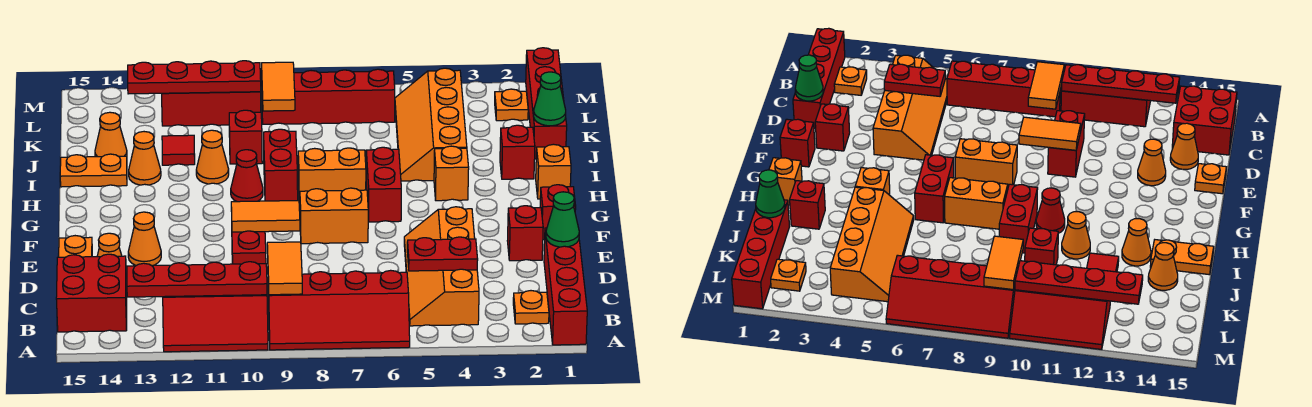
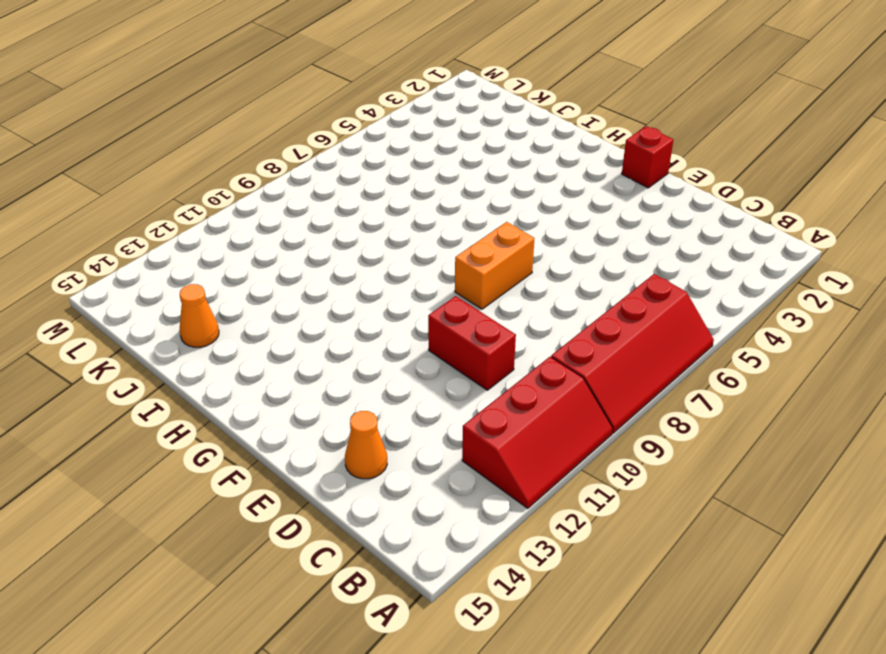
none -> red 1x4 brick [544,228,587,345]
none -> orange 1x1 plate [513,291,549,324]
none -> orange 2x4 slope [404,207,479,326]
none -> red 2x2 brick [56,254,127,332]

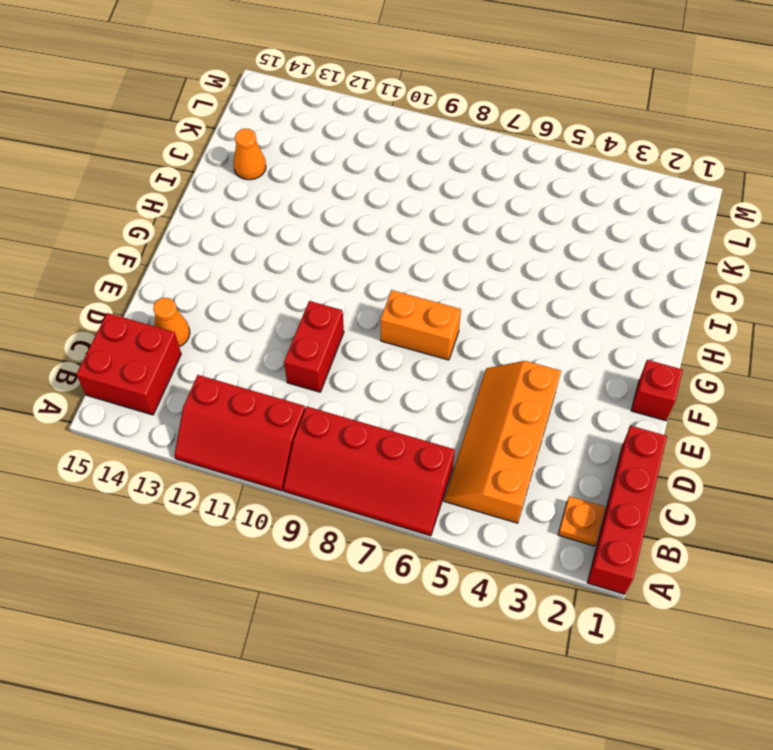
none -> red 1x1 brick [507,206,543,261]
none -> orange 1x1 cone [128,212,161,266]
none -> orange 1x1 plate [59,236,92,257]
none -> red 1x2 brick [366,147,401,222]

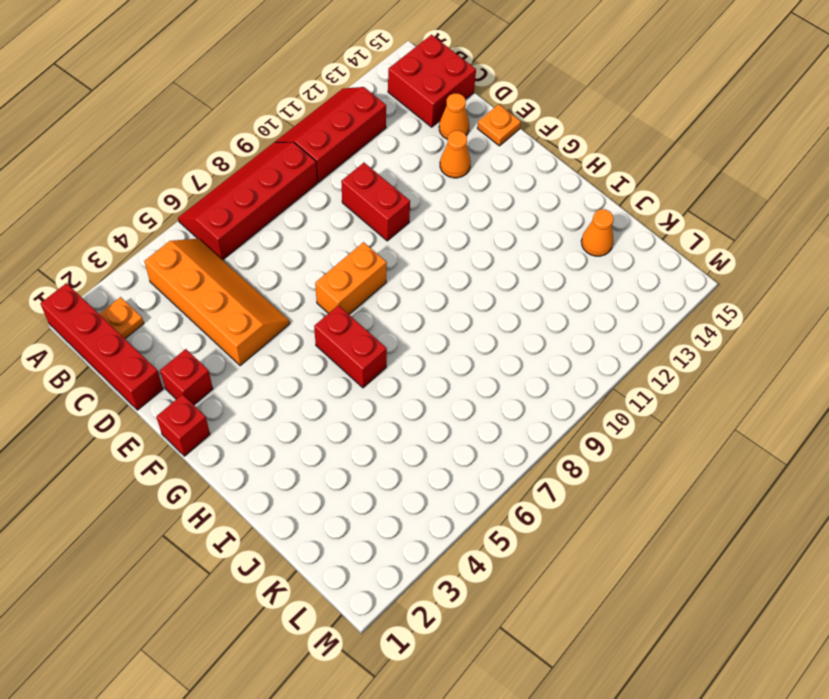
none -> orange 1x1 brick [536,144,571,199]
none -> orange 1x1 brick [434,146,469,201]
none -> orange 1x2 brick [298,148,366,203]
none -> red 1x2 brick [264,129,298,201]

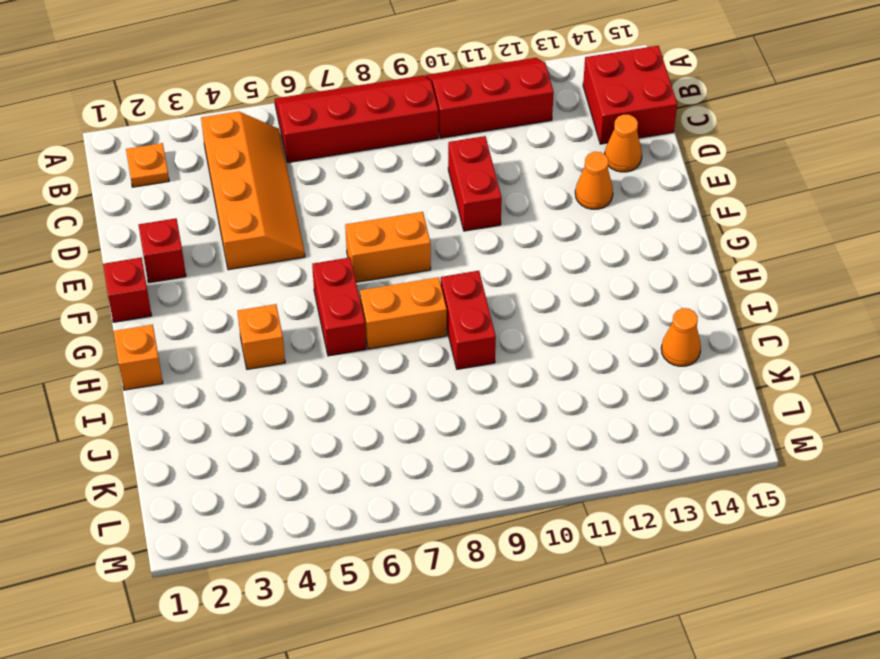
none -> red 1x4 brick [544,228,587,345]
none -> orange 1x1 plate [59,236,92,257]
none -> red 1x1 cone [231,150,263,202]
none -> red 1x1 brick [500,125,535,179]

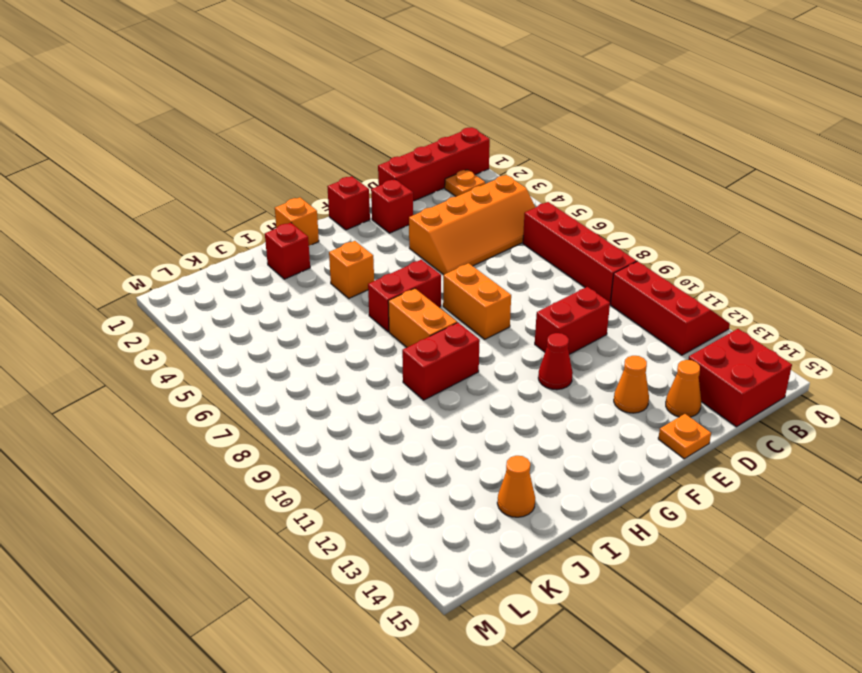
red 1x1 cone [538,333,573,390] -> red 1x1 cone moved to [231,150,263,202]
none -> orange 2x4 slope [395,68,467,181]
none -> orange 1x1 cone [196,130,229,184]
none -> orange 1x1 cone [129,132,161,185]
none -> orange 1x2 plate [60,154,127,187]

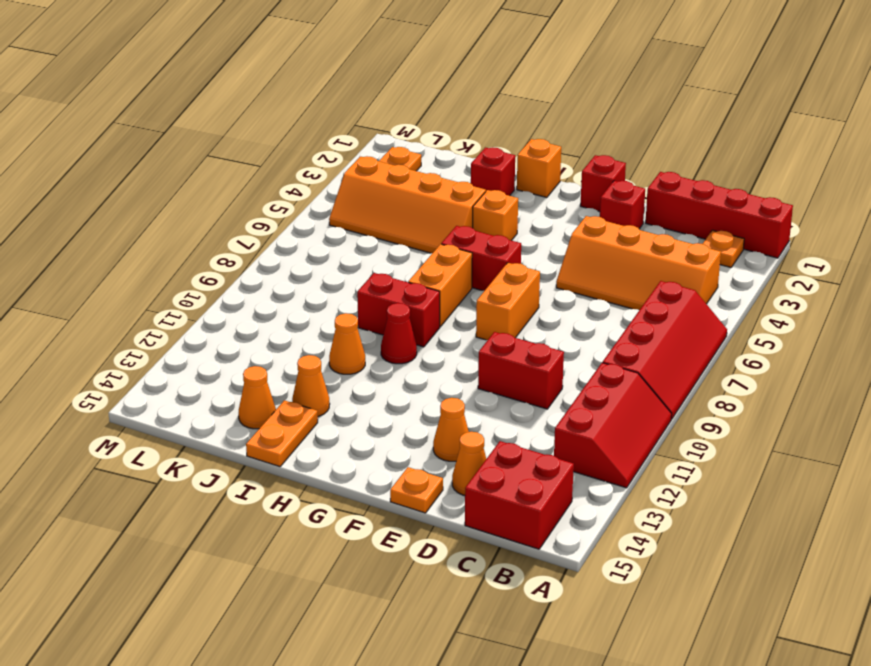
none -> red 1x4 brick [526,48,567,159]
none -> red 1x1 brick [229,110,262,164]
none -> red 1x1 tile [162,135,195,165]
none -> red 2x4 slope [261,69,395,124]

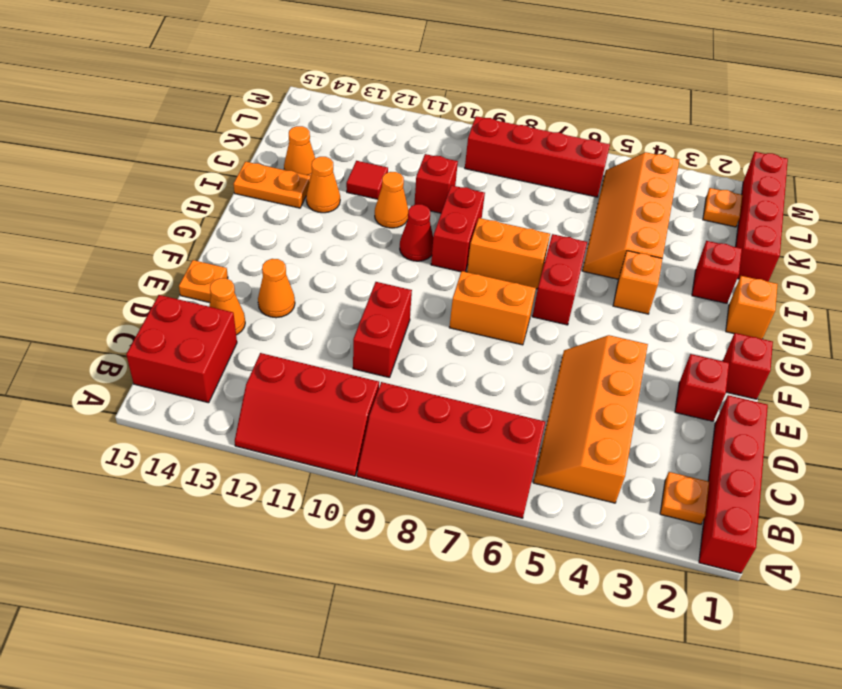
none -> red 2x3 slope [162,92,261,126]
none -> orange 1x2 tile [267,242,302,295]
none -> red 1x4 plate [127,262,267,297]
none -> red 1x2 plate [407,237,478,271]

